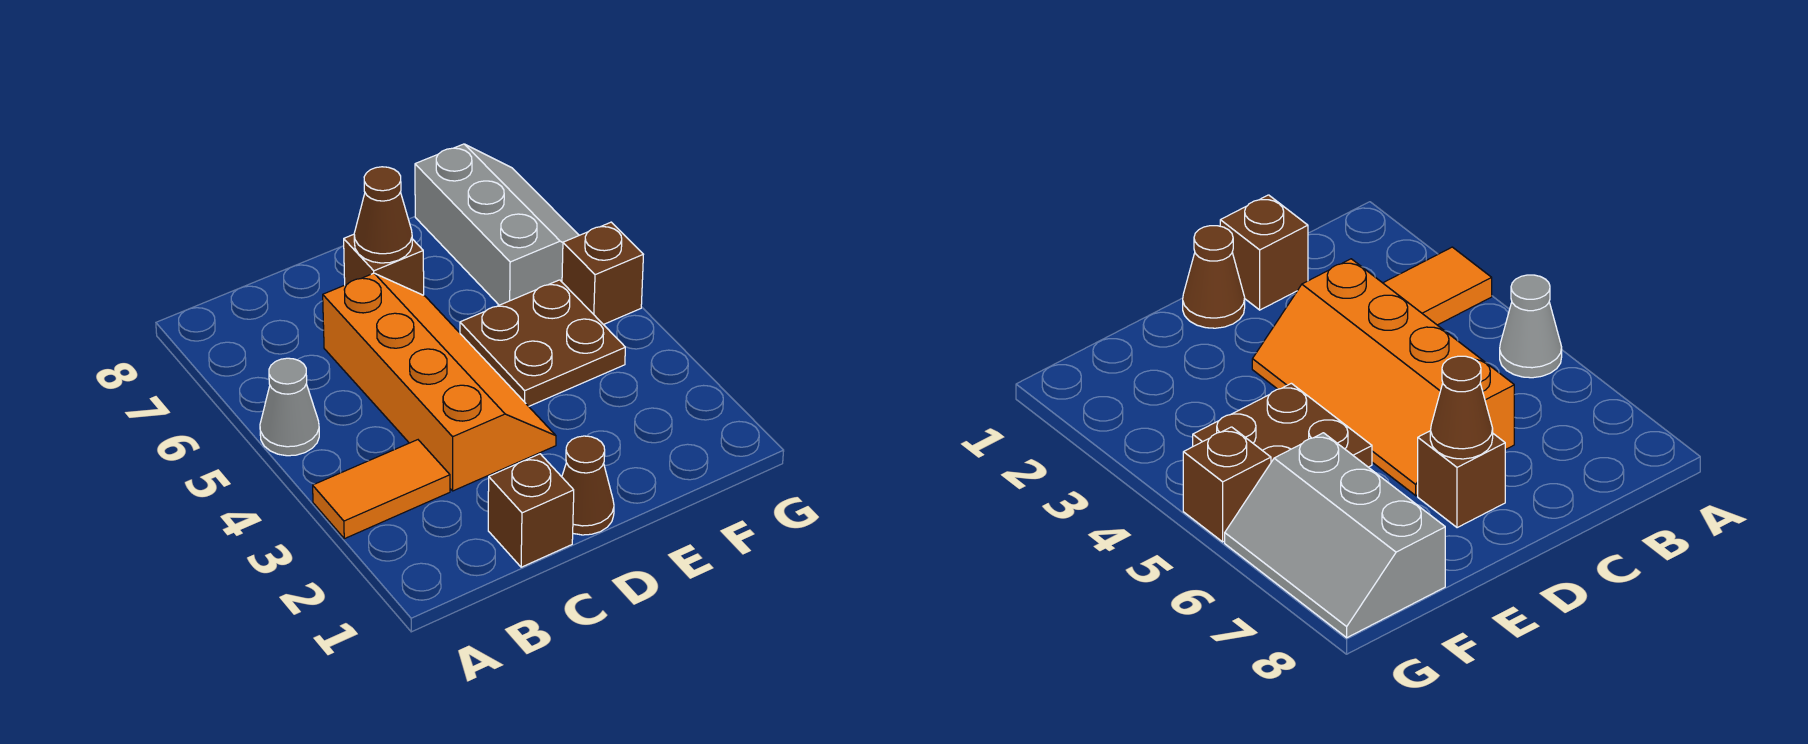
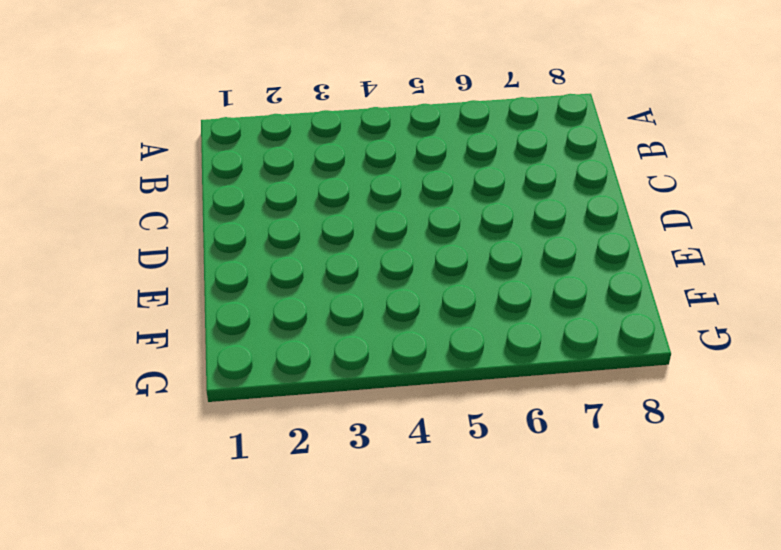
none -> orange 1x2 tile [313,440,450,539]
none -> grey 1x1 cone [260,358,319,456]

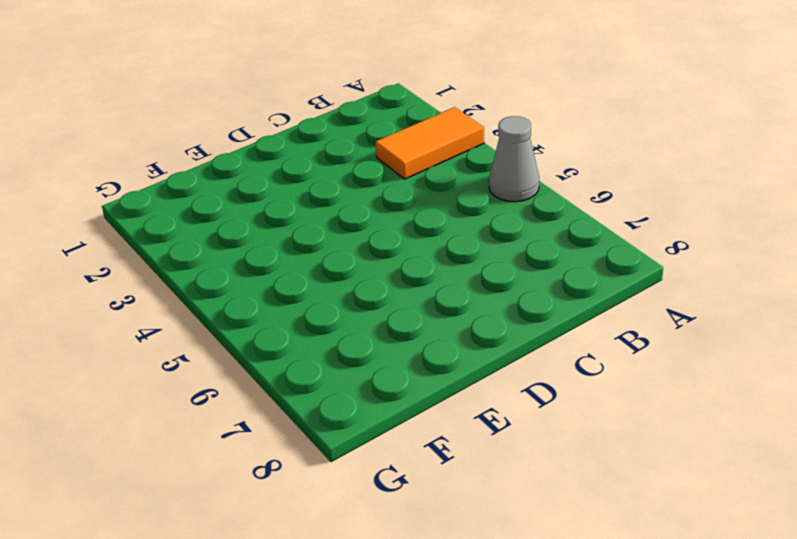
none -> brown 1x1 brick [488,454,574,567]
none -> orange 2x4 slope [323,273,556,491]

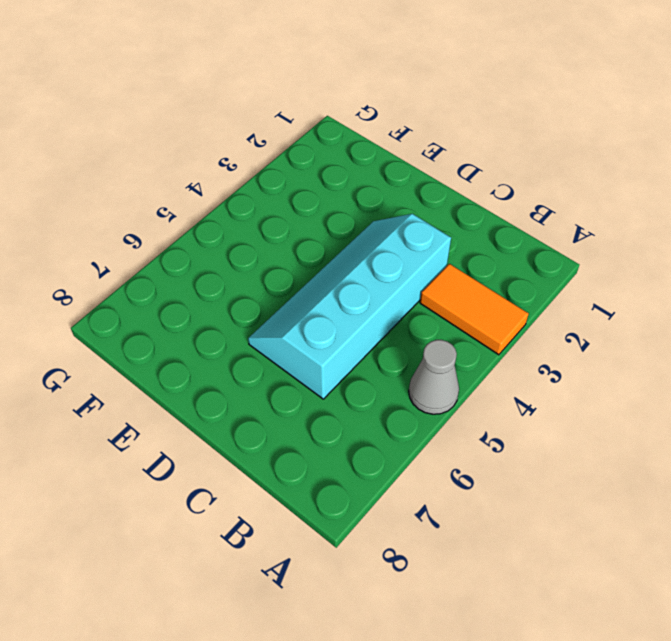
cyan 2x4 slope [248,214,451,399] -> orange 2x4 slope [323,273,556,491]
none -> brown 1x1 brick [488,454,574,567]
none -> brown 1x1 cone [562,436,614,535]

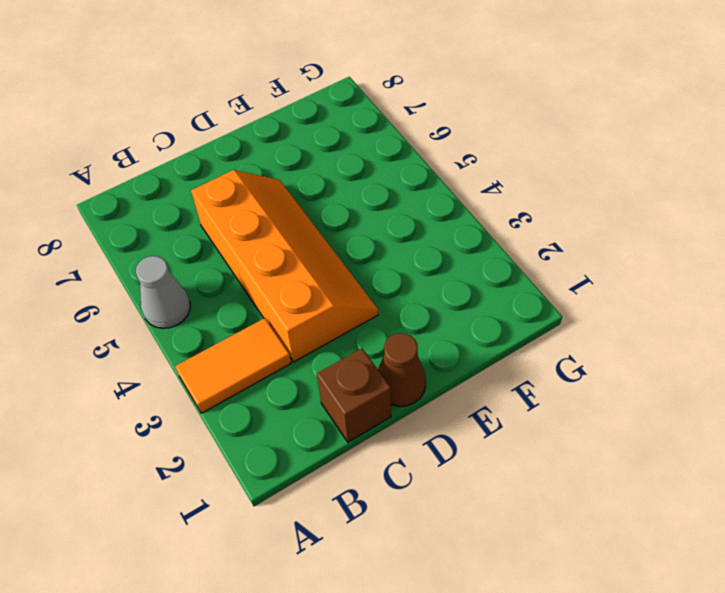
none -> brown 1x1 brick [344,234,424,295]
none -> brown 2x2 plate [460,280,625,406]

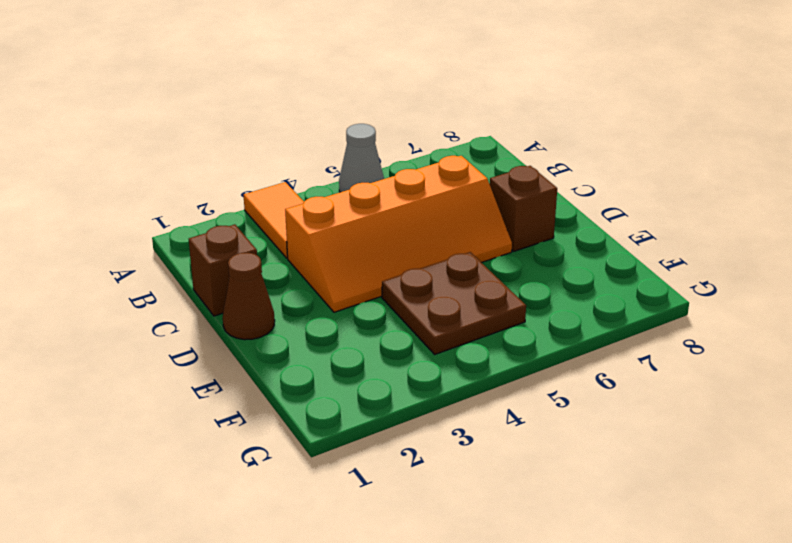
none -> grey 2x3 slope [415,144,579,305]
none -> brown 1x1 brick [562,222,643,325]

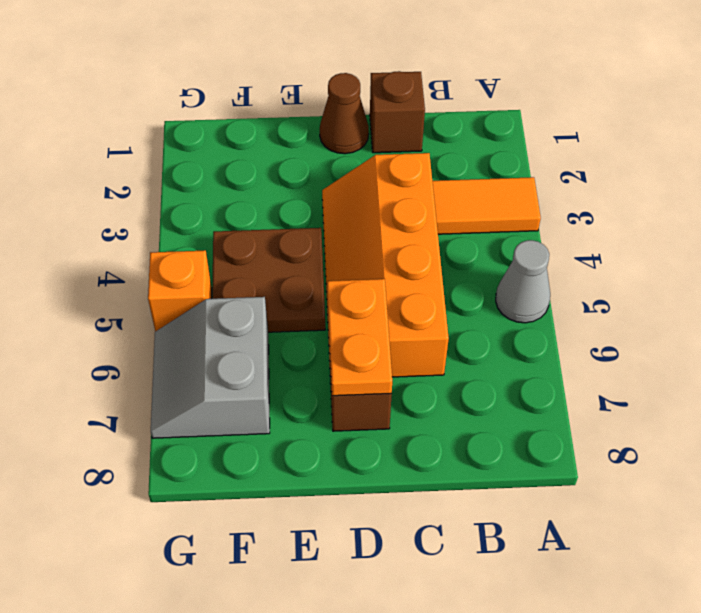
orange 1x2 plate [327,279,392,396] -> brown 1x1 cone [354,167,412,263]
grey 2x2 slope [151,297,270,438] -> grey 2x3 slope [415,144,579,305]
orange 1x1 brick [148,250,212,331] -> brown 1x1 brick [562,222,643,325]

